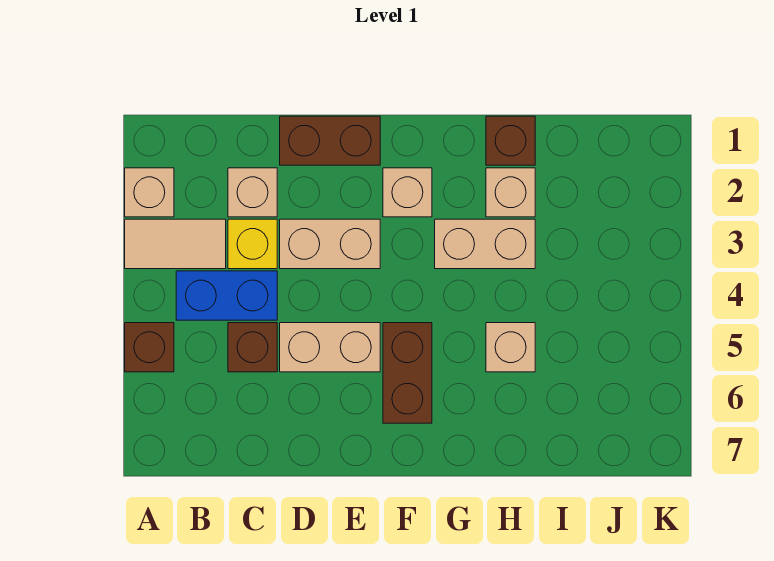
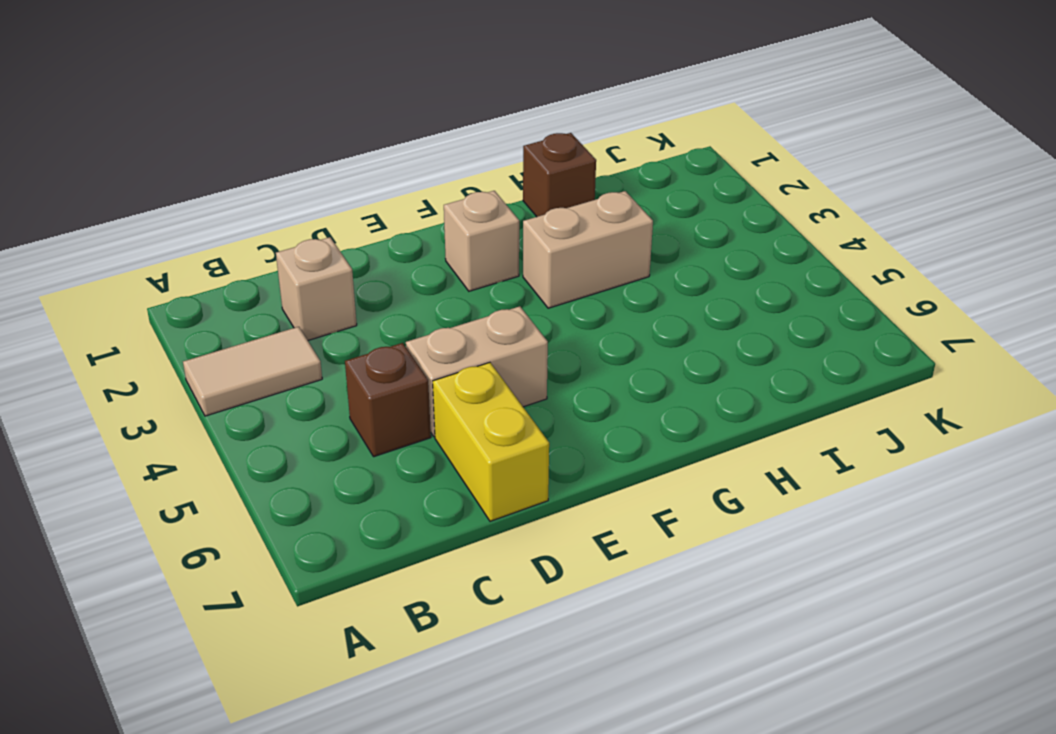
yellow 1x2 brick [433,362,549,521] -> none
none -> tan 1x1 brick [125,168,174,217]
none -> brown 1x1 brick [125,323,174,372]
none -> blue 1x2 brick [176,271,277,320]

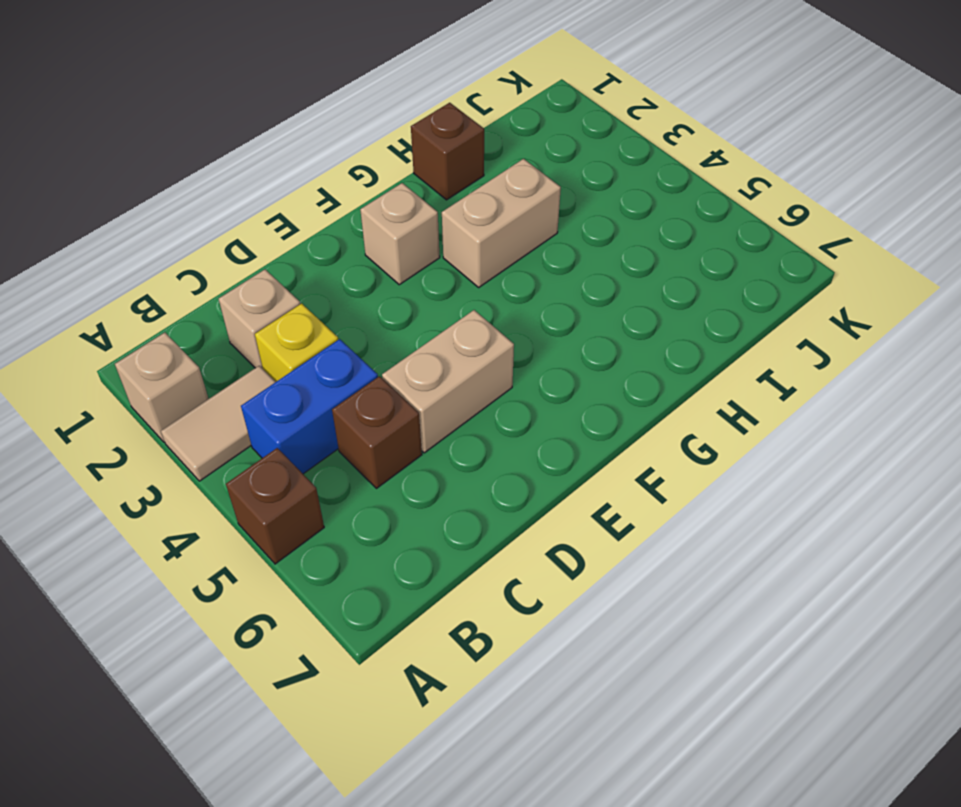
none -> brown 1x2 brick [280,116,380,165]
none -> tan 1x2 brick [280,219,380,269]
none -> brown 1x2 brick [383,323,432,423]

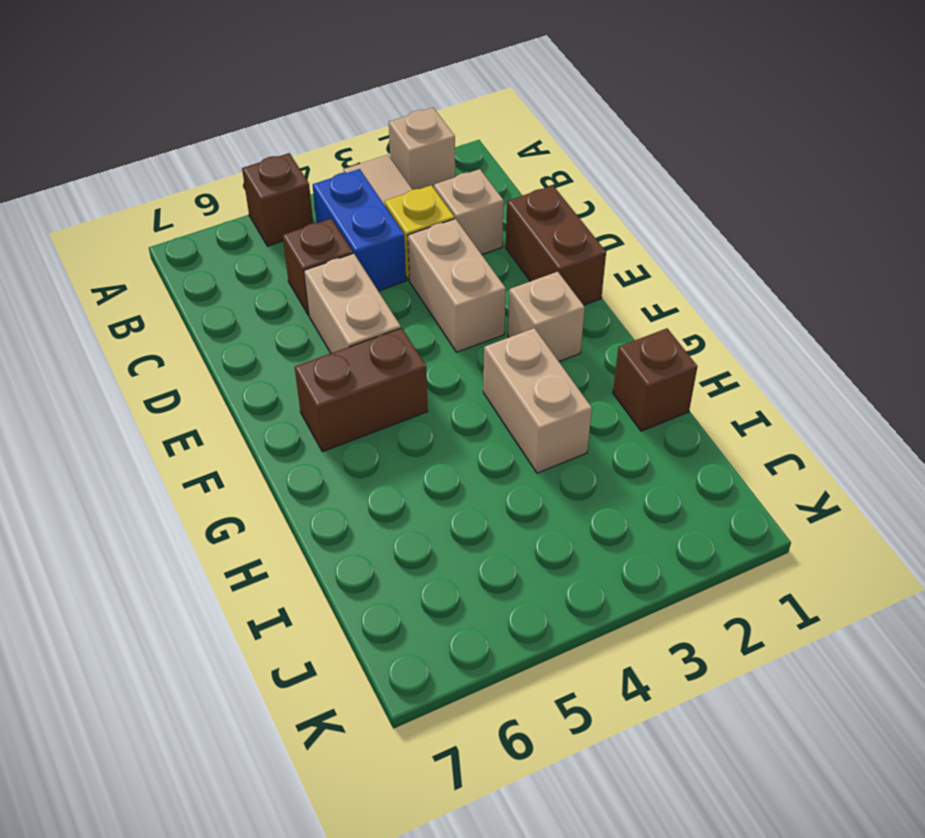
none -> tan 1x1 brick [486,168,535,217]
none -> tan 1x1 brick [486,323,535,372]

